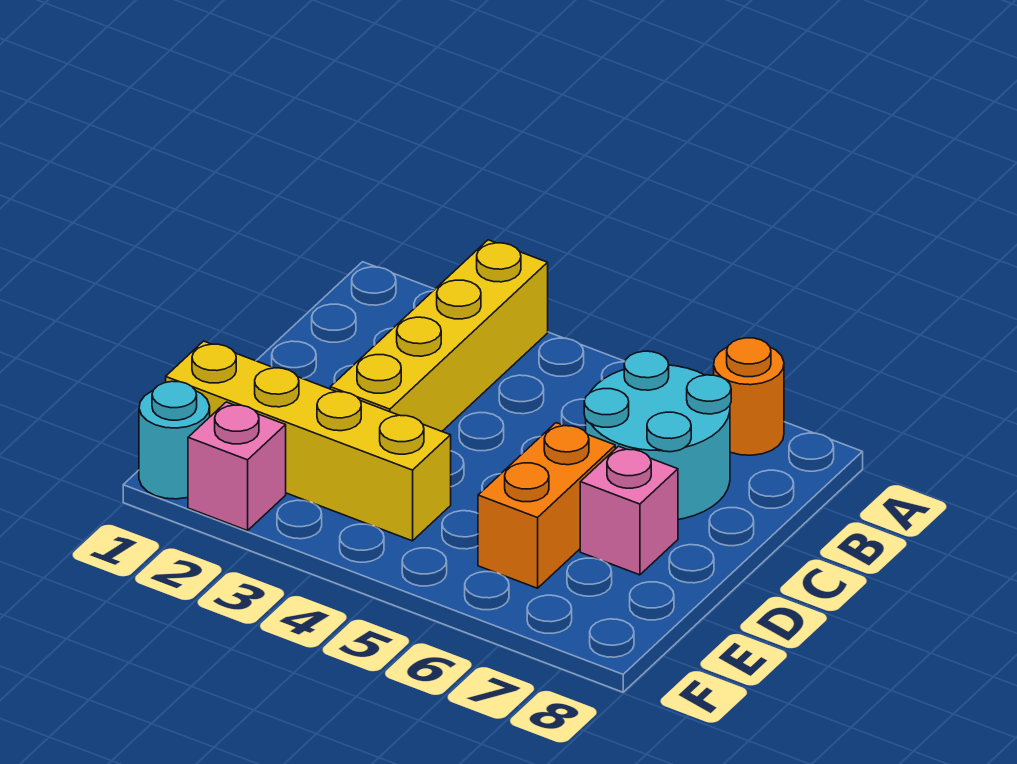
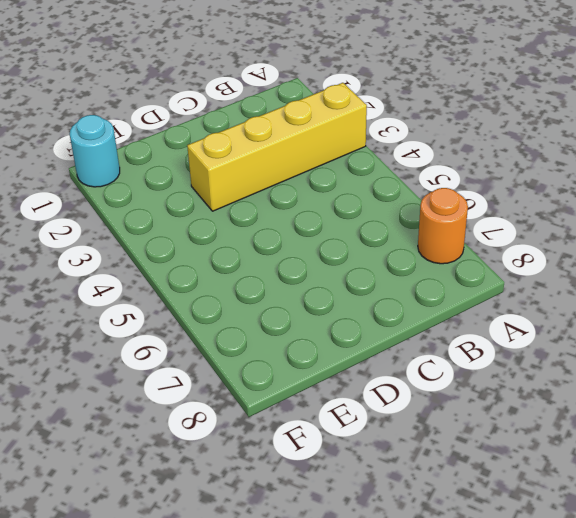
none -> cyan 2x2 round brick [584,351,731,519]
none -> orange 1x2 brick [478,423,615,588]

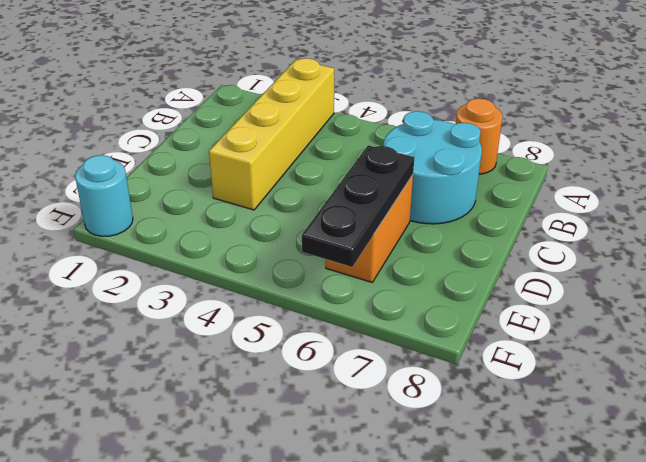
black 1x3 plate [302,145,414,267] -> none
none -> pink 1x1 brick [580,446,678,575]
none -> yellow 1x4 brick [166,341,451,541]

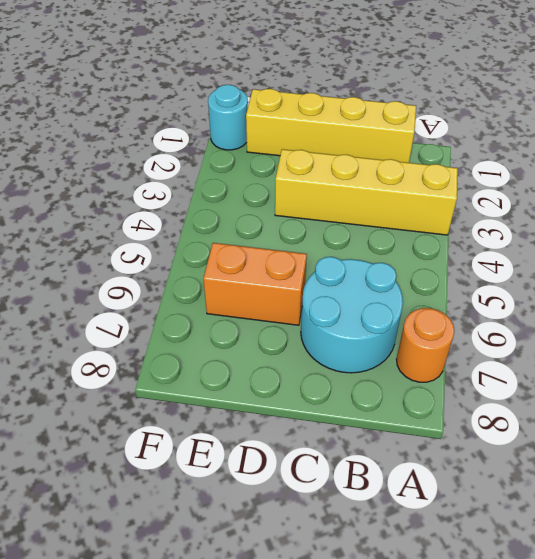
yellow 1x4 brick [246,89,416,163] -> yellow 1x4 brick turned to [166,341,451,541]
none -> pink 1x1 brick [580,446,678,575]
none -> pink 1x1 brick [188,402,286,531]

